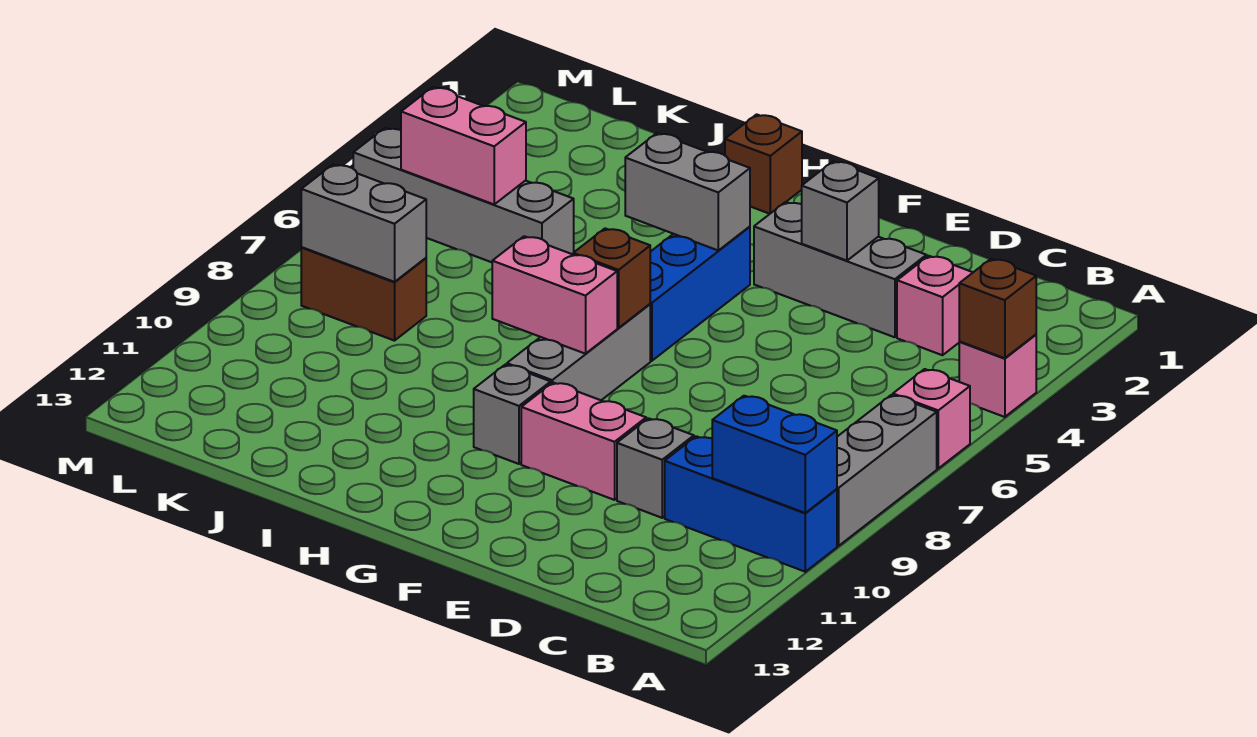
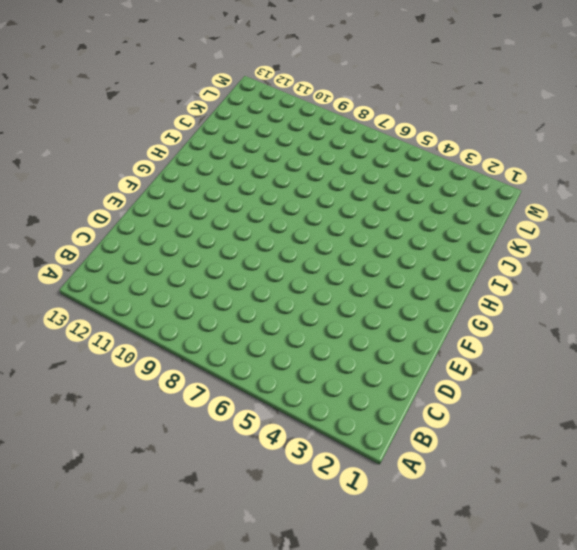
none -> pink 1x1 brick [959,335,1036,417]
none -> pink 1x1 brick [893,369,970,468]
none -> grey 1x3 brick [837,395,937,546]

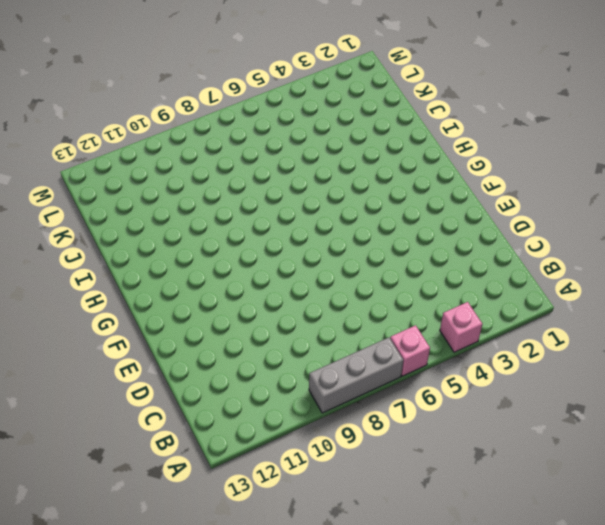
none -> blue 1x3 brick [665,436,837,572]
none -> pink 1x1 brick [897,256,973,355]
none -> grey 1x3 brick [754,202,927,337]

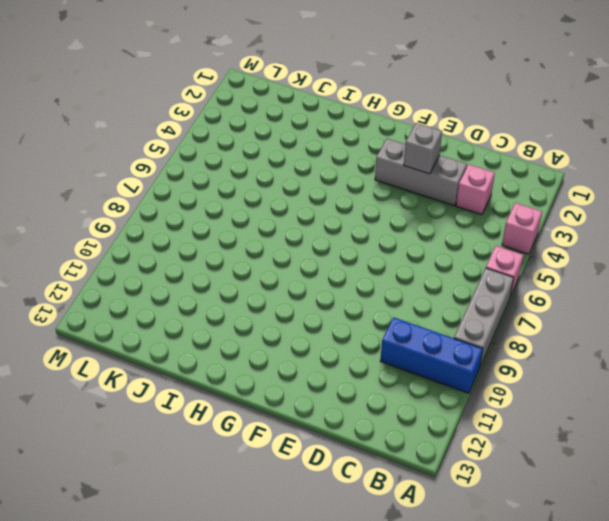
none -> grey 1x1 brick [617,418,694,518]
none -> pink 1x2 brick [521,383,646,500]
none -> blue 1x3 brick [650,227,750,361]

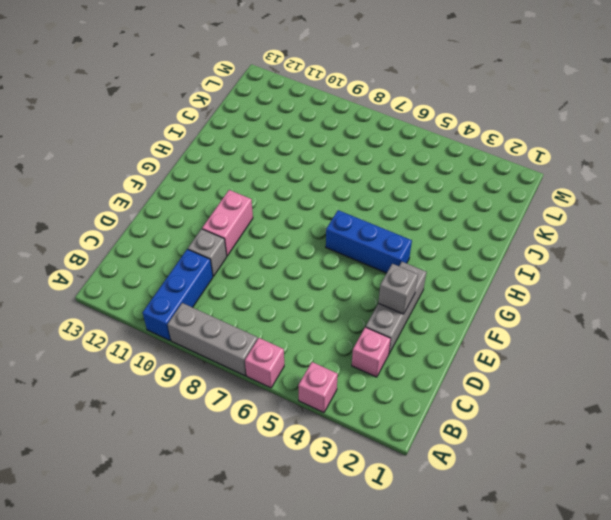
none -> grey 1x3 brick [507,304,650,400]
none -> grey 1x1 brick [474,364,551,464]
none -> brown 1x1 brick [725,114,802,214]

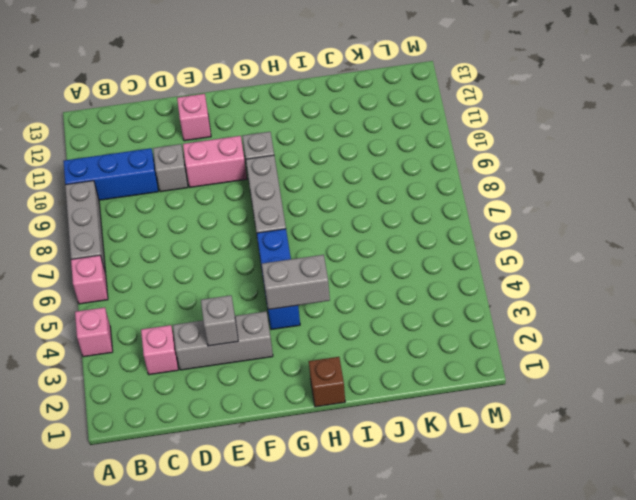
pink 1x1 brick [177,94,211,141] -> none
none -> grey 1x4 brick [353,128,574,262]
none -> brown 1x2 brick [301,247,426,341]
none -> brown 1x1 brick [959,259,1036,358]

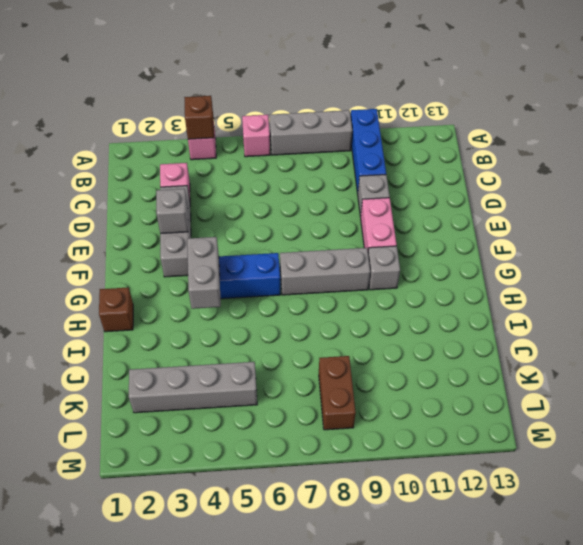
grey 1x4 brick [129,362,257,413] -> grey 1x4 brick turned to [353,128,574,262]
none -> blue 1x2 brick [712,396,837,513]
none -> brown 1x1 brick [573,228,650,328]
none -> pink 1x2 brick [492,236,617,354]

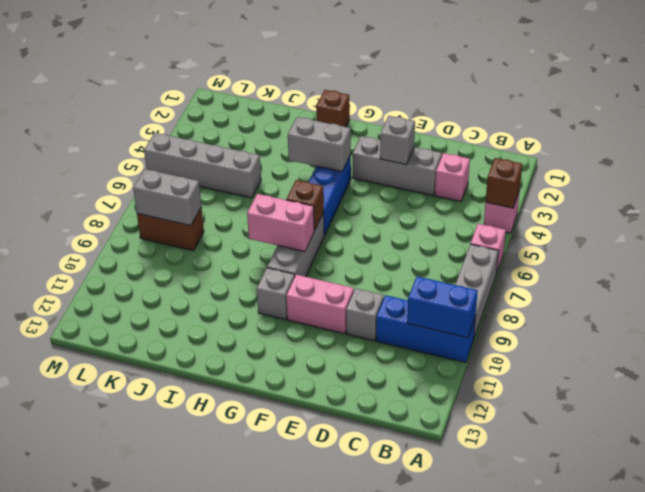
none -> pink 1x2 brick [401,87,526,204]

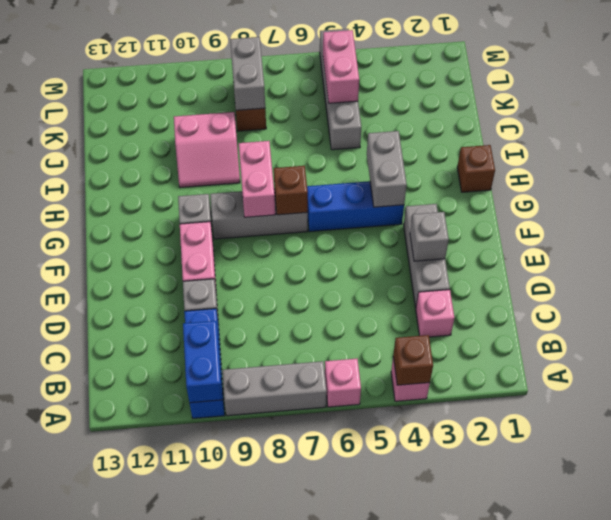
pink 2x2 slope [174,112,240,188] -> none

